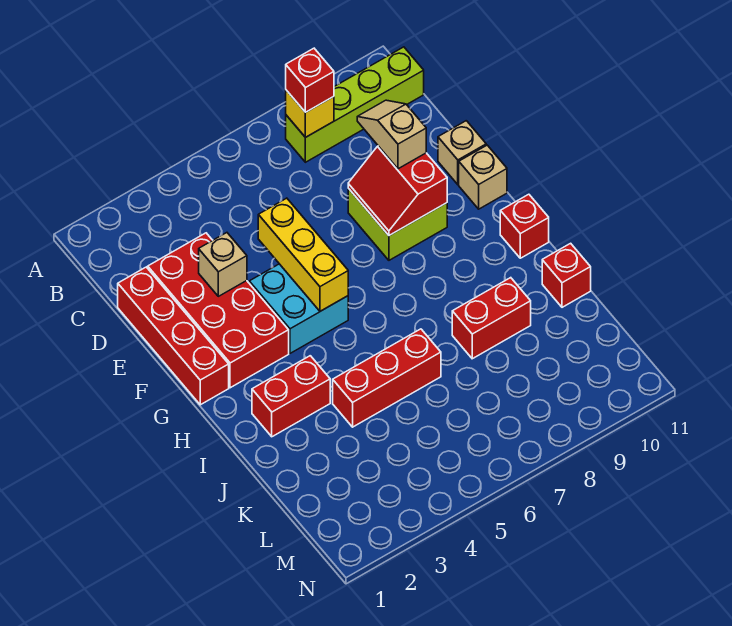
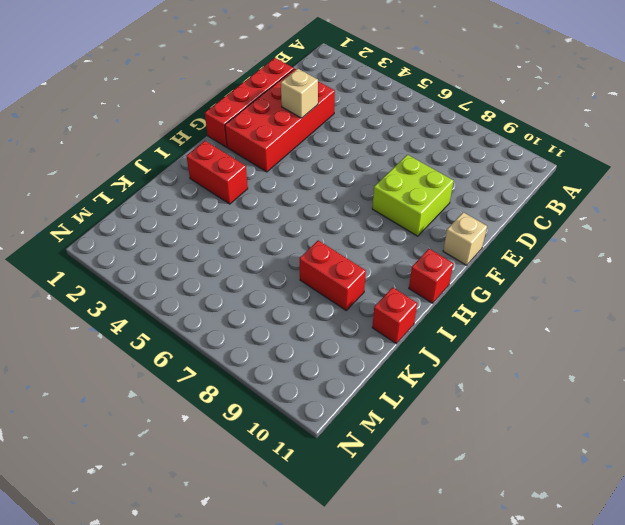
none -> lime 1x4 brick [286,47,424,162]
none -> tan 1x1 brick [438,121,486,184]
none -> cyan 2x2 brick [249,264,348,353]

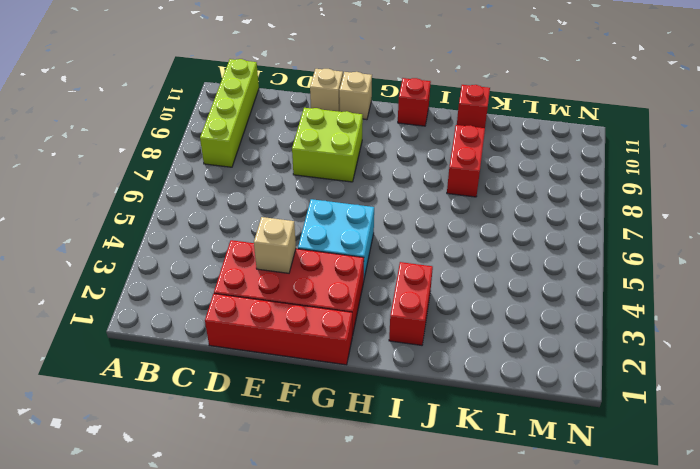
none -> red 1x3 brick [333,329,441,427]
none -> yellow 1x1 brick [286,90,334,137]
none -> yellow 1x3 brick [258,198,348,311]

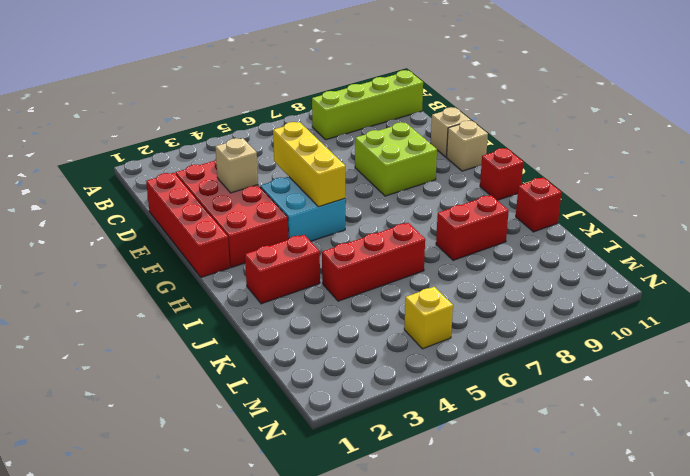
yellow 1x1 brick [404,287,453,349] -> yellow 1x1 brick moved to [286,90,334,137]
none -> red 2x2 slope [348,146,447,235]
none -> red 1x1 brick [286,48,334,112]
none -> tan 1x2 slope [357,100,426,169]

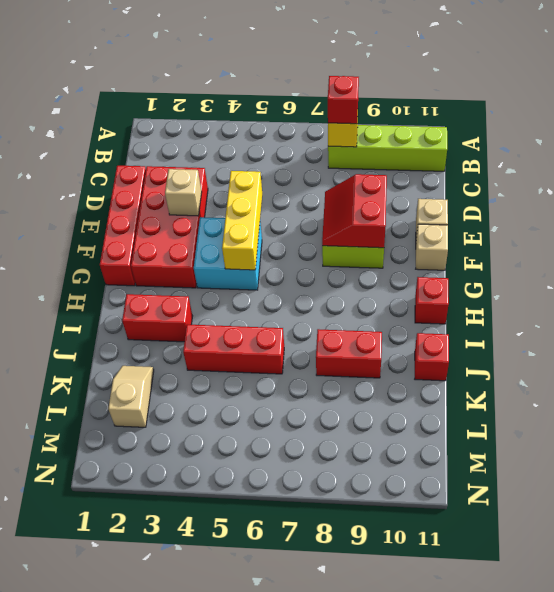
tan 1x2 slope [108,366,154,427] -> tan 1x2 slope moved to [357,100,426,169]

